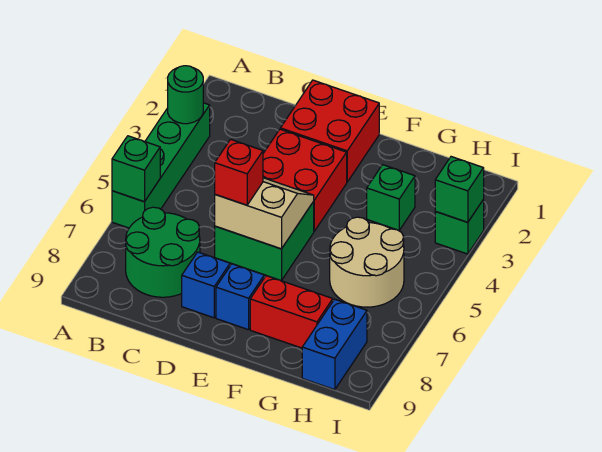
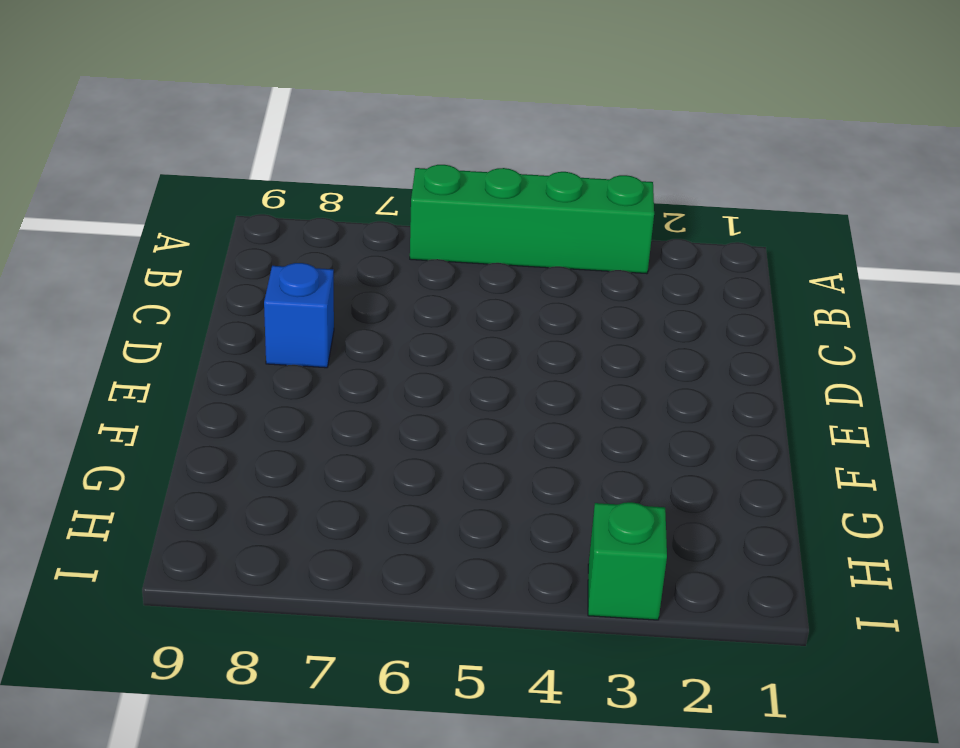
none -> green 2x2 round brick [126,207,200,297]
none -> red 2x2 brick [280,80,379,182]
none -> red 2x2 brick [263,129,347,231]

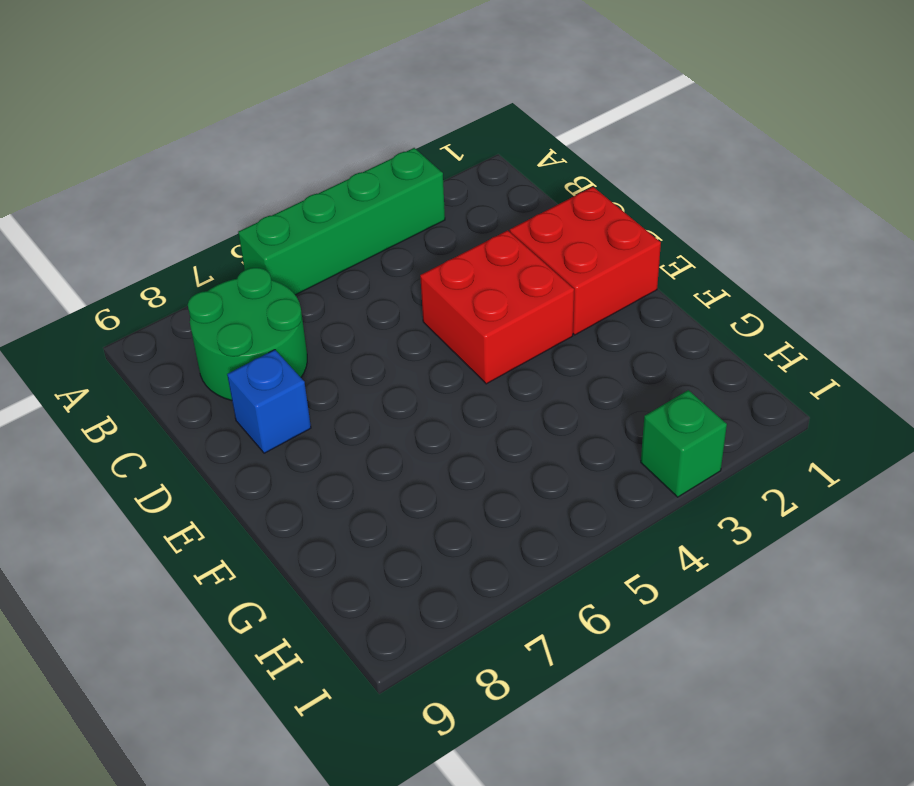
none -> green 2x2 brick [215,202,314,281]
none -> blue 1x1 brick [216,264,264,330]
none -> red 1x2 brick [250,276,333,348]

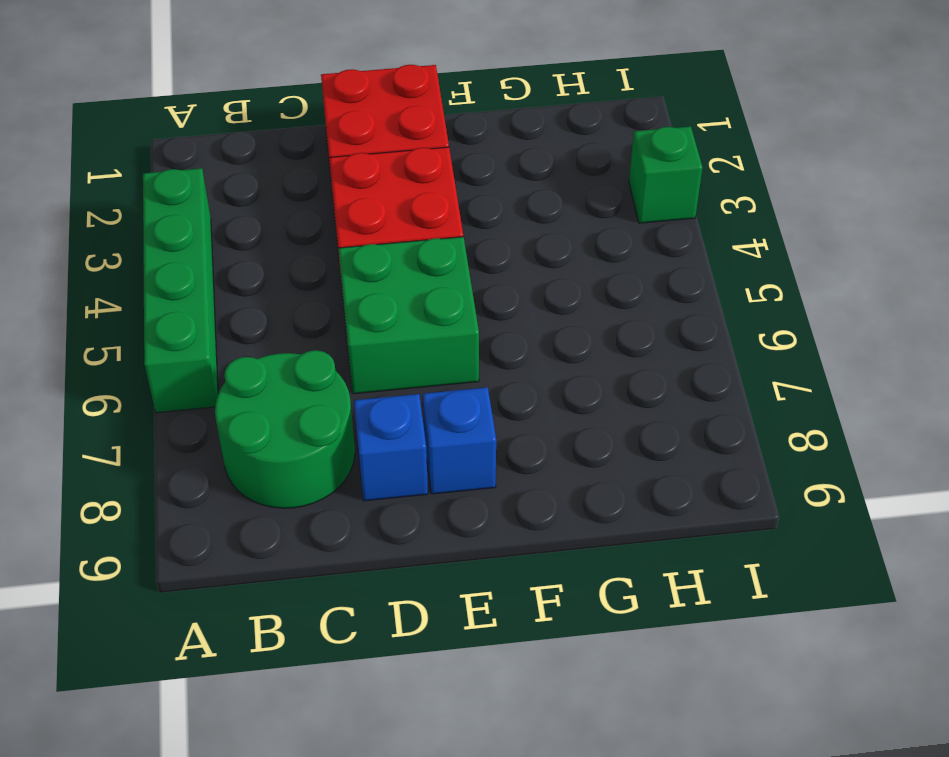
none -> red 1x2 brick [250,276,333,348]
none -> green 1x1 brick [367,165,415,230]
none -> tan 2x2 round brick [330,217,404,307]

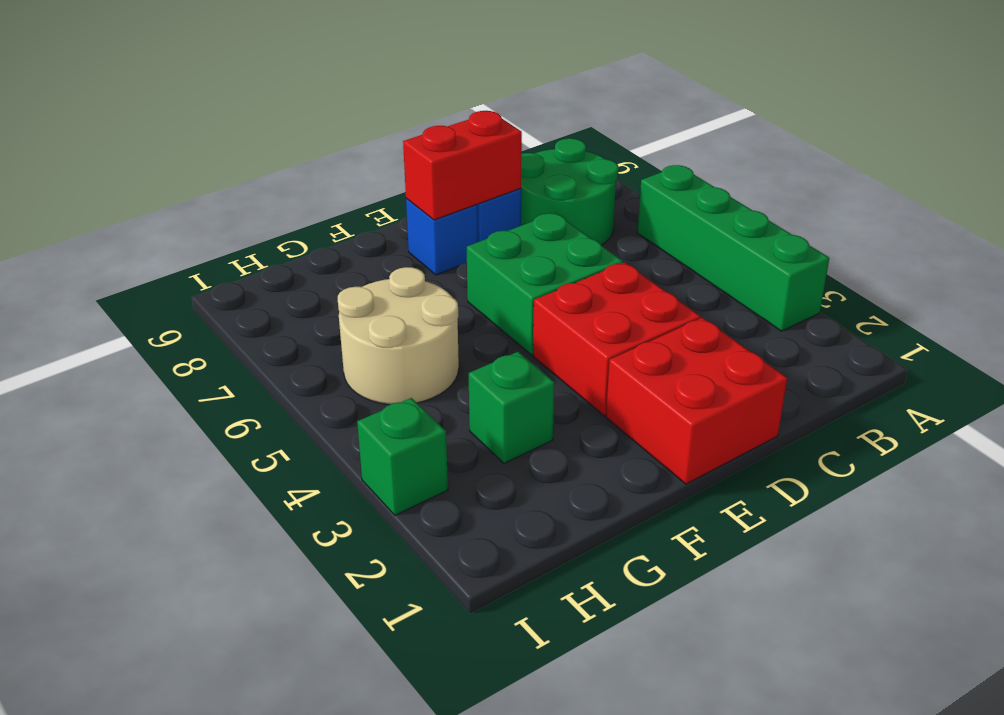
red 1x2 brick [403,111,522,220] -> red 1x2 brick moved to [250,276,333,348]
none -> blue 1x2 brick [302,299,367,390]
none -> green 1x1 round brick [168,66,203,124]
none -> green 1x1 brick [112,136,160,202]

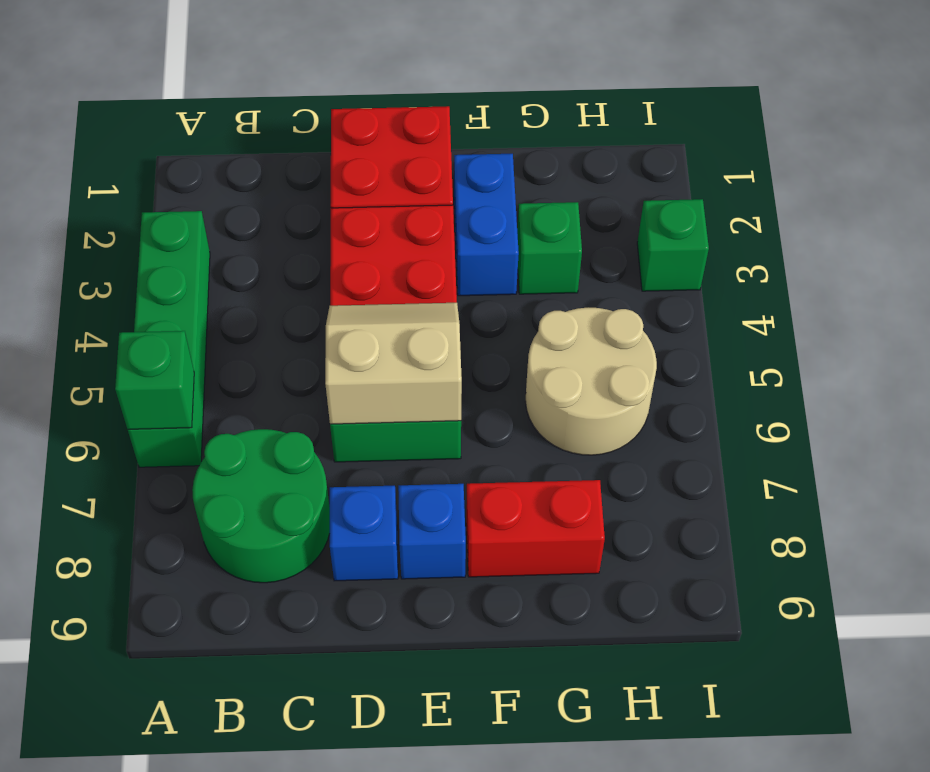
blue 1x2 brick [454,154,519,296] -> blue 1x2 brick moved to [302,299,367,390]
none -> green 1x1 round brick [168,66,203,124]
none -> green 1x1 brick [435,157,484,222]
none -> red 1x1 brick [215,139,263,205]

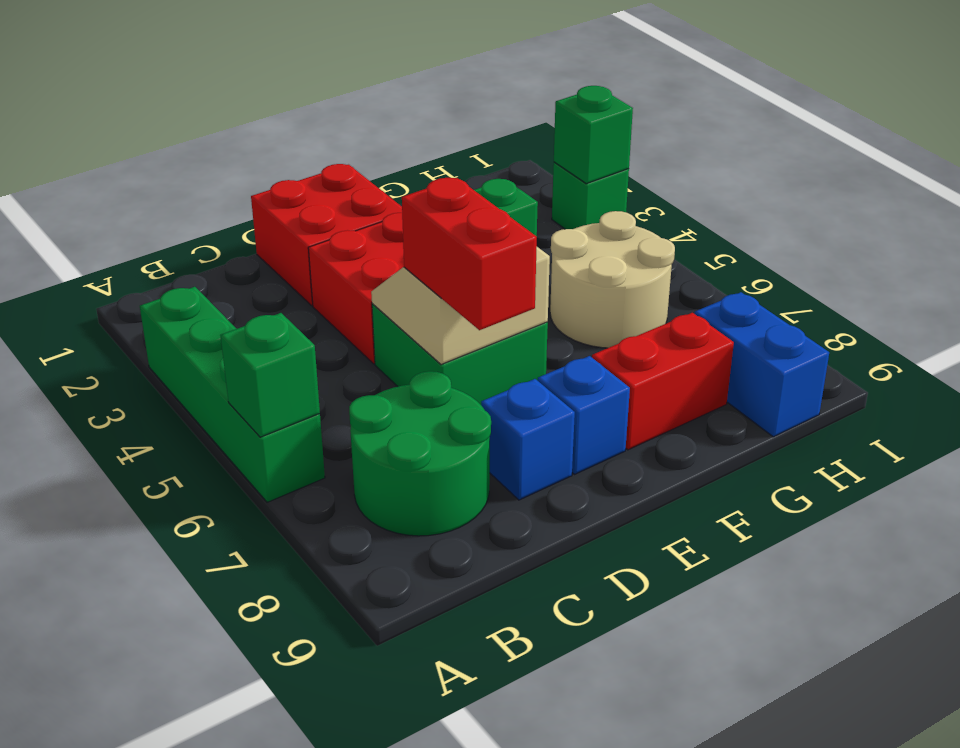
red 1x2 brick [402,178,537,330] -> red 1x1 brick [215,139,263,205]
none -> green 1x1 round brick [168,66,203,124]

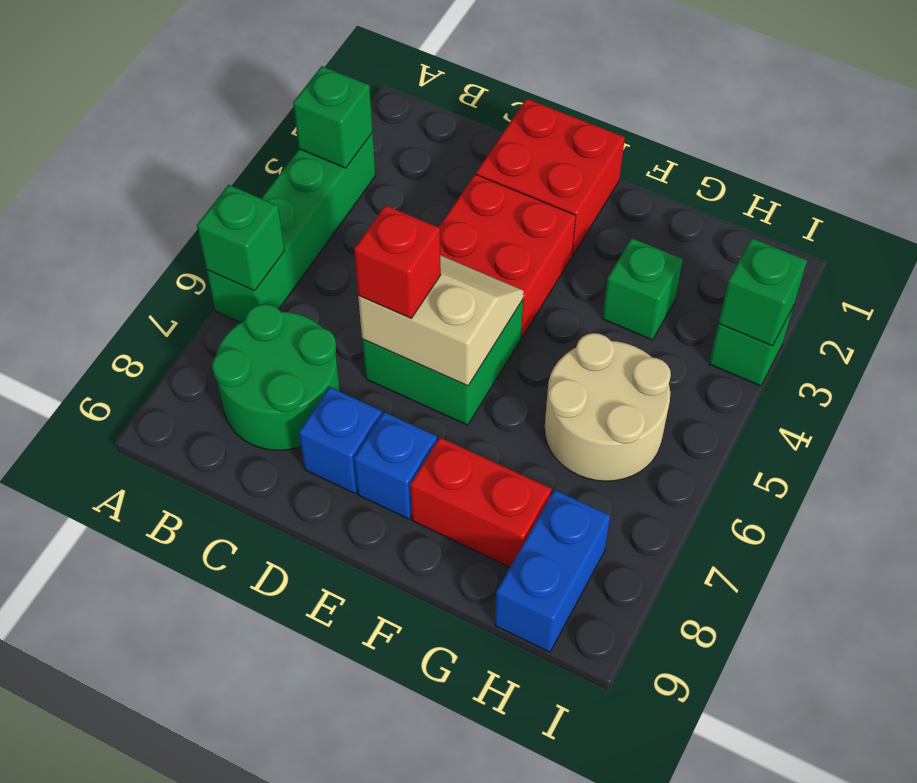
green 1x1 brick [293,66,373,168] -> green 1x1 round brick [168,66,203,124]

